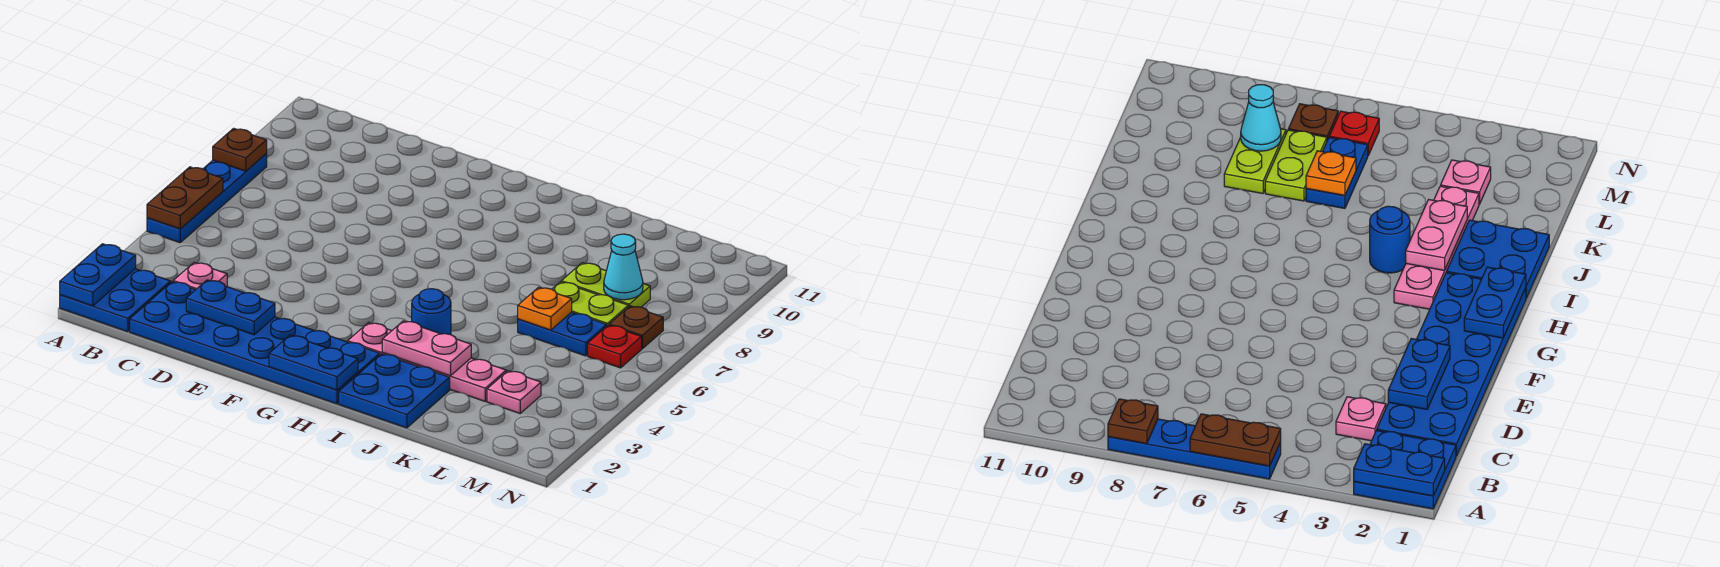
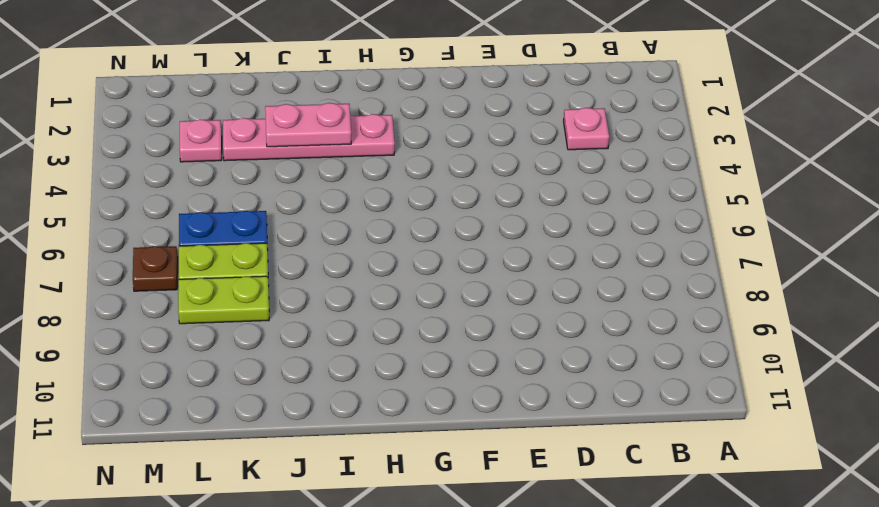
none -> blue 2x2 plate [60,269,170,332]
none -> blue 1x4 plate [147,154,267,243]
none -> blue 2x6 plate [130,282,380,404]

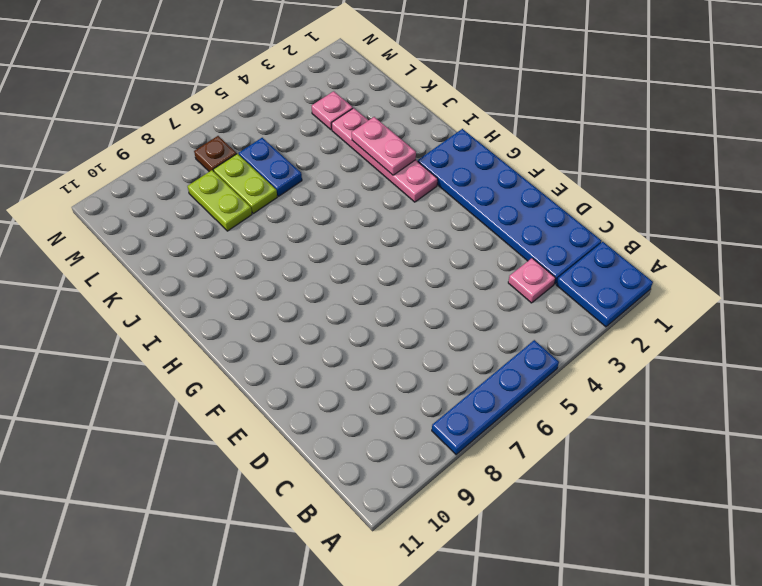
none -> blue 2x2 plate [339,354,450,428]
none -> blue 1x1 round brick [412,289,451,335]
none -> red 1x1 plate [588,325,642,368]

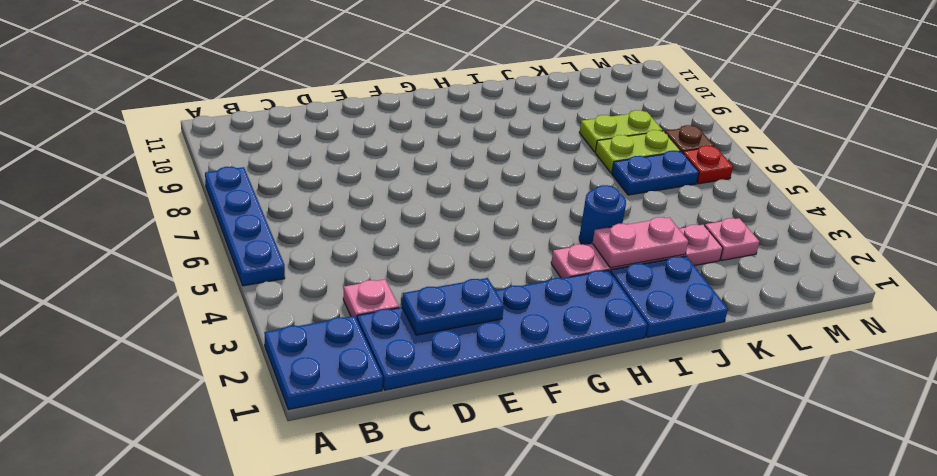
none -> blue 1x2 plate [60,244,136,306]
none -> brown 1x2 plate [147,167,223,229]
none -> brown 1x1 plate [213,128,267,171]

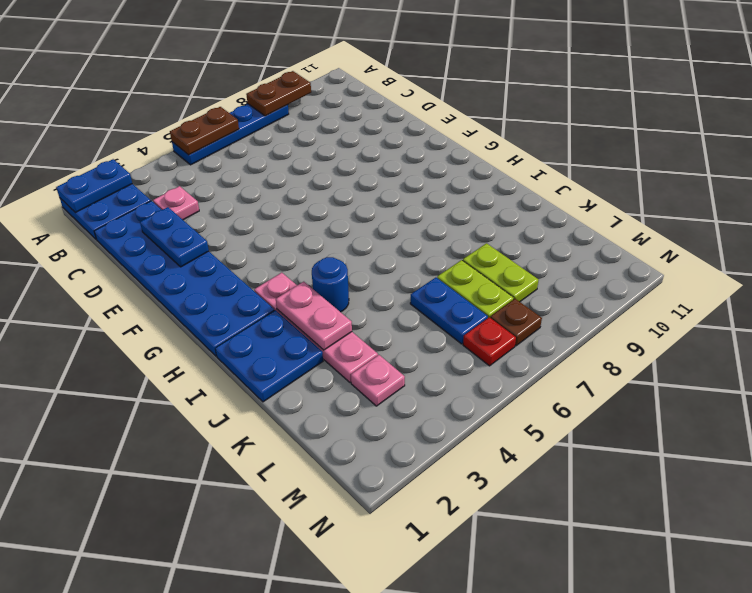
brown 1x2 plate [246,71,311,116] -> brown 1x1 plate [213,128,267,171]
none -> blue 1x2 plate [269,335,358,390]
none -> orange 1x1 plate [518,287,572,330]
none -> cyan 1x1 cone [604,234,643,300]

